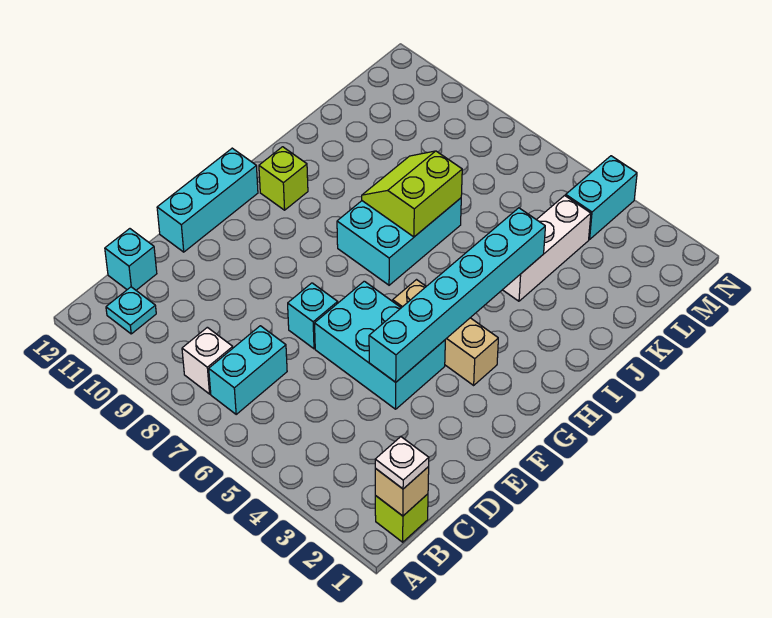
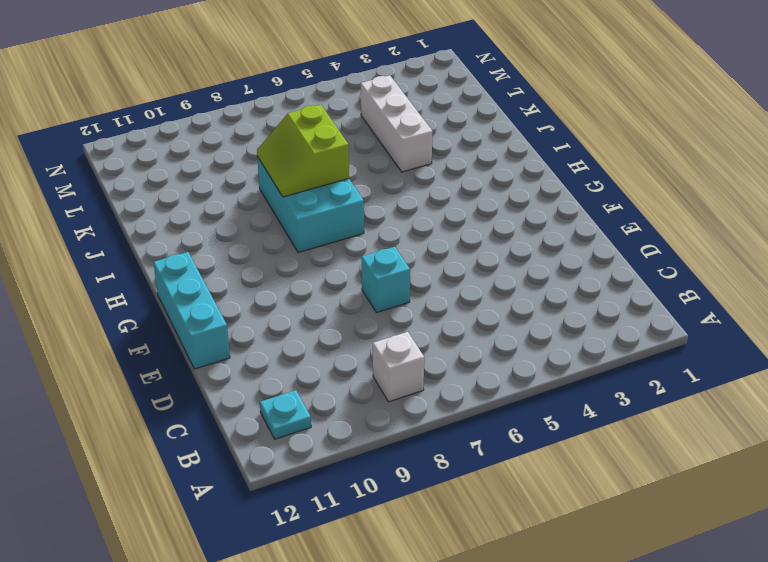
none -> lime 1x1 brick [375,494,428,542]
none -> cyan 1x2 brick [209,326,287,414]
none -> cyan 1x1 brick [105,229,157,290]

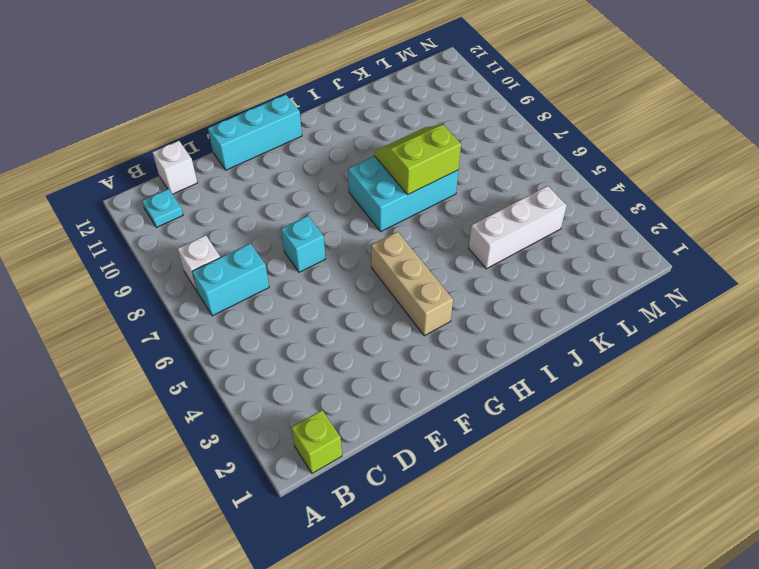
white 1x1 brick [153,141,197,194] -> cyan 1x1 brick [105,229,157,290]
none -> cyan 2x3 brick [315,281,445,409]
none -> lime 1x1 brick [259,147,308,210]
none -> cyan 1x2 brick [566,156,637,239]

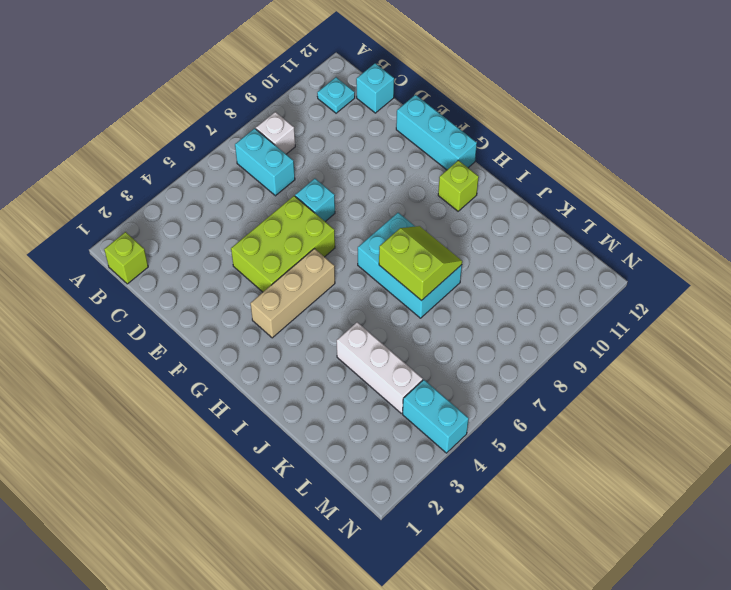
lime 2x3 brick [231,196,335,292] -> cyan 2x3 brick [315,281,445,409]
none -> tan 1x1 brick [375,467,429,516]
none -> cyan 1x6 brick [369,208,545,382]
none -> white 1x1 plate [375,437,429,489]

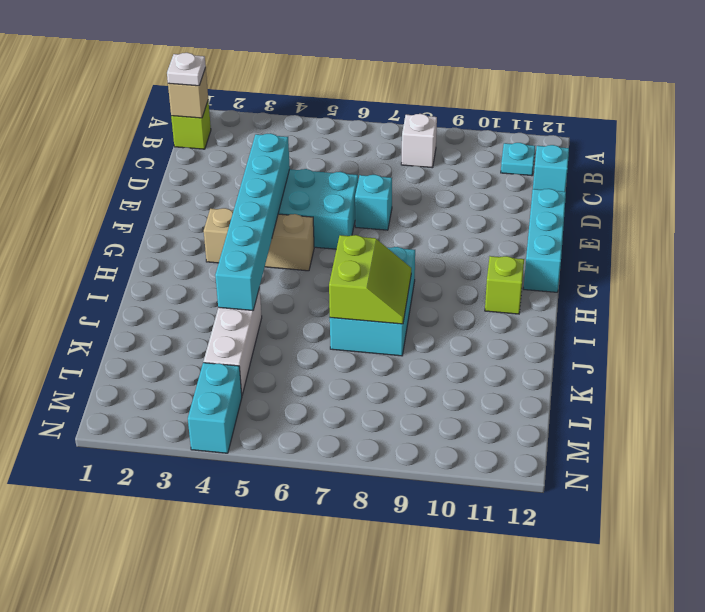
none -> cyan 1x2 brick [209,326,287,414]

